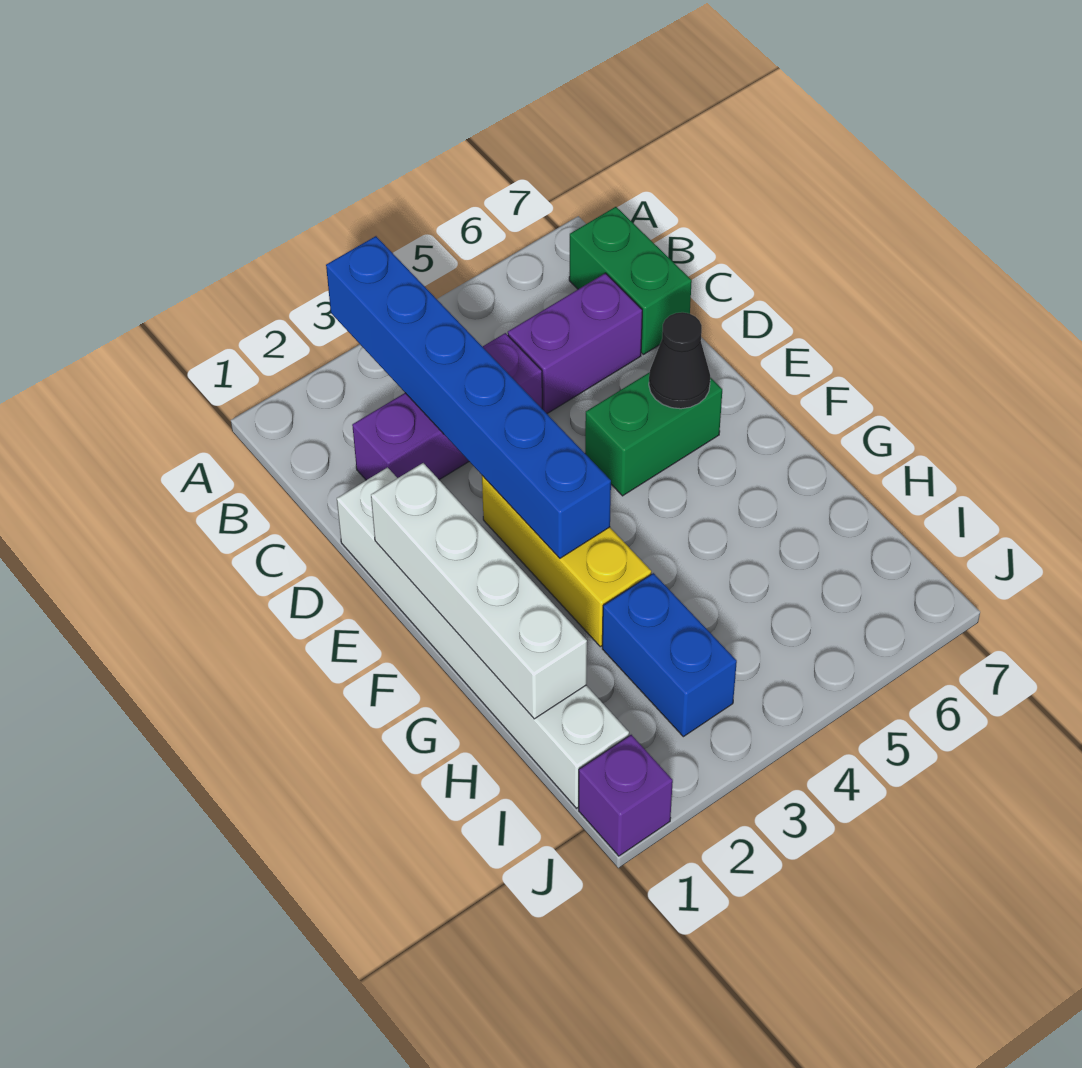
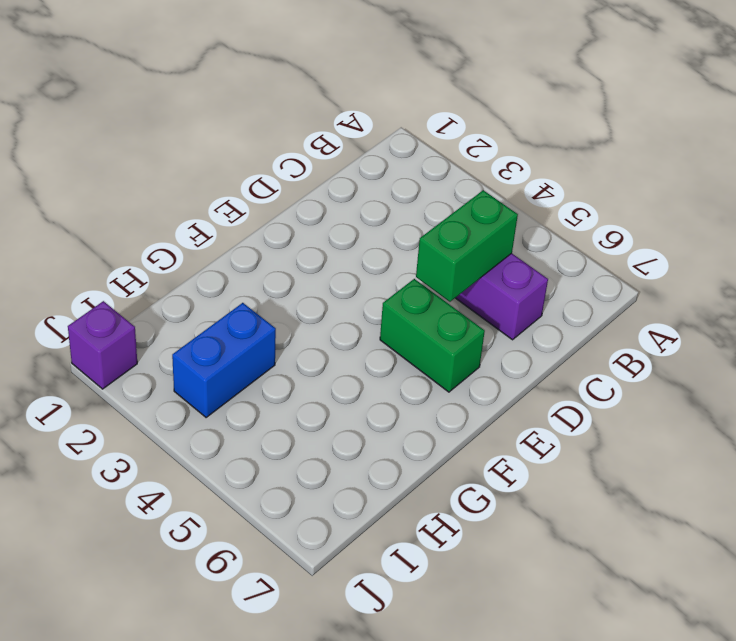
green 1x2 brick [416,190,518,302] -> green 1x2 brick moved to [569,207,692,355]
none -> purple 1x3 brick [352,333,542,480]
none -> white 1x6 brick [337,468,629,808]

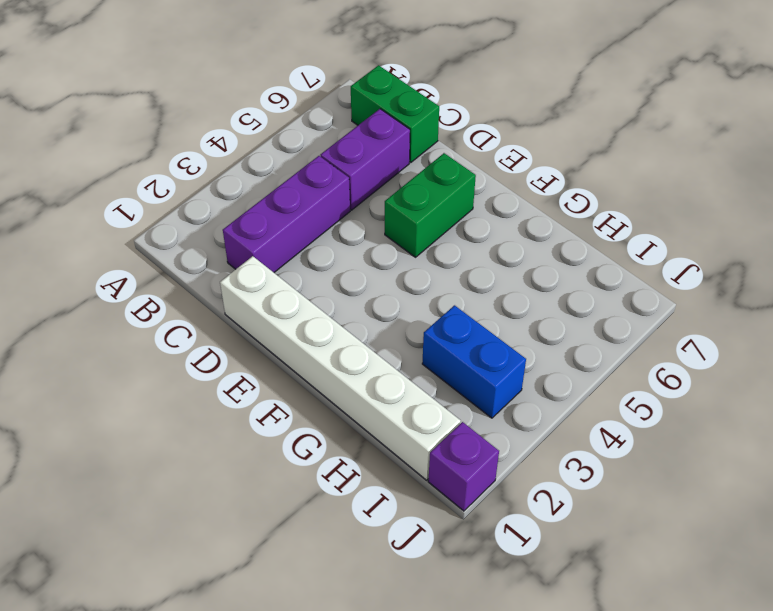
none -> yellow 1x3 brick [482,476,651,647]
none -> blue 1x6 brick [326,236,611,558]

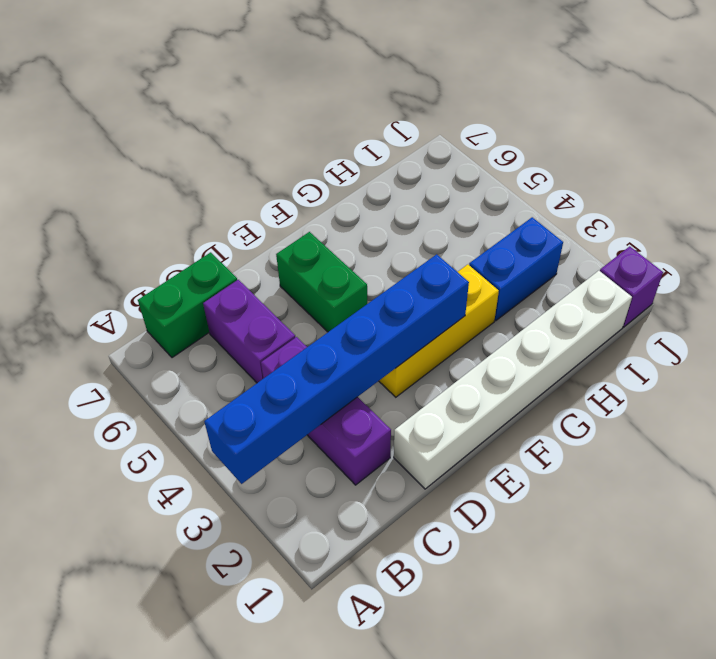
none -> white 1x4 brick [371,463,587,719]
none -> black 1x1 cone [649,312,710,409]

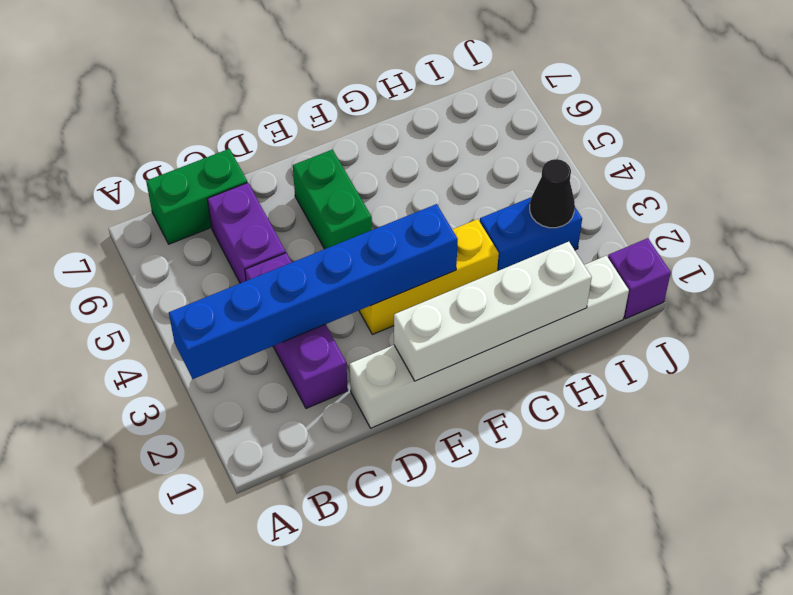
black 1x1 cone [530,159,575,228] -> black 1x1 cone moved to [649,312,710,409]

